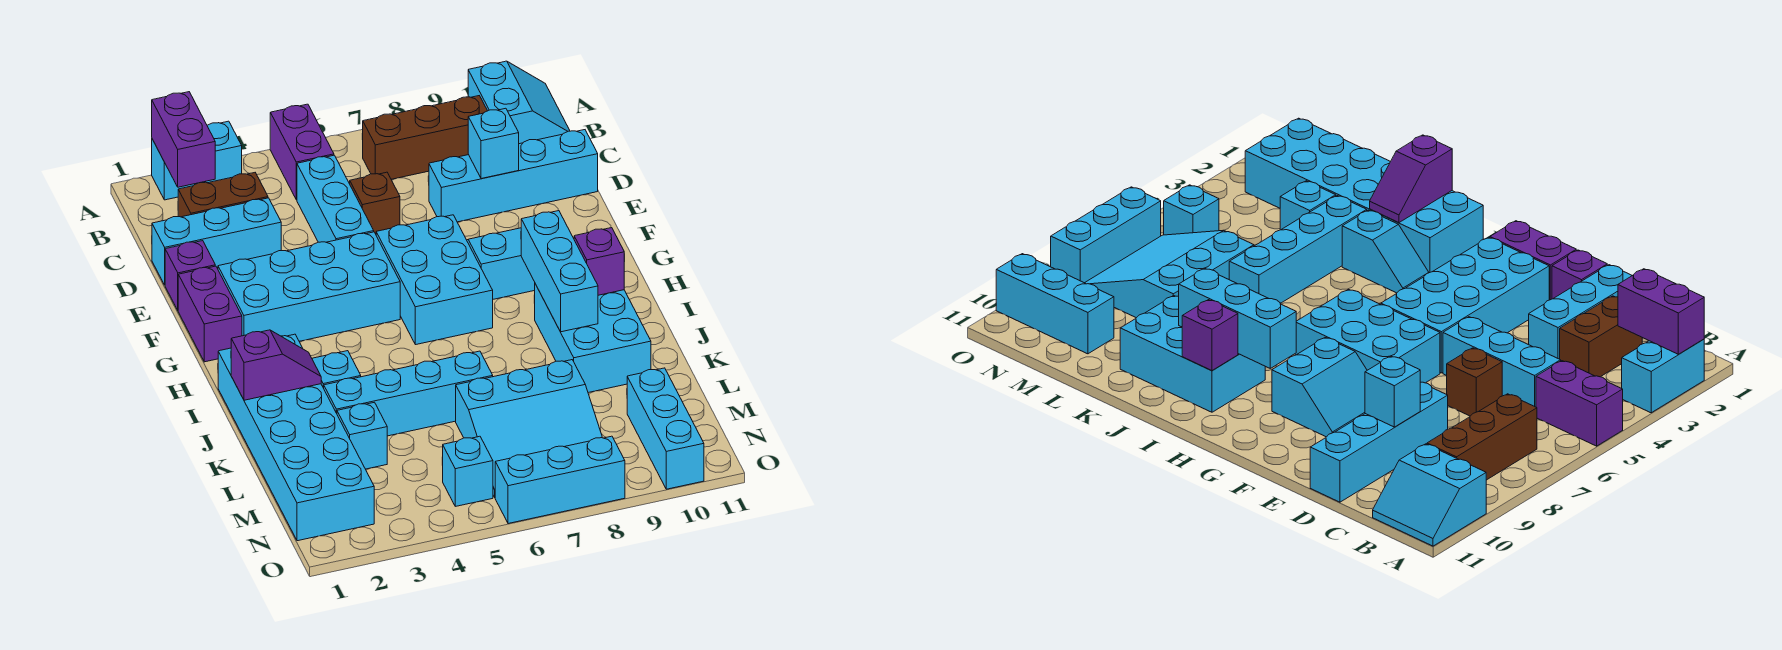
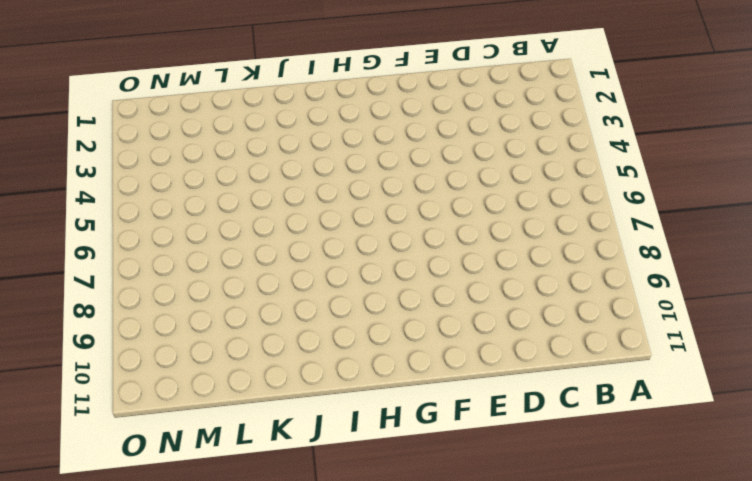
none -> cyan 1x2 brick [152,121,242,200]
none -> purple 1x2 brick [270,104,334,200]
none -> cyan 2x2 slope [468,61,570,144]

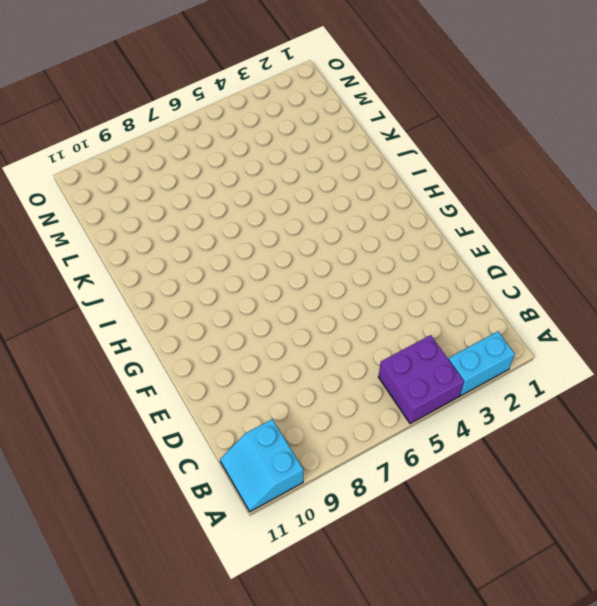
purple 2x2 brick [379,335,464,424] -> purple 1x2 brick [270,104,334,200]
none -> brown 1x3 brick [362,96,487,179]
none -> brown 1x2 brick [178,173,268,217]
none -> cyan 1x3 brick [297,155,374,242]

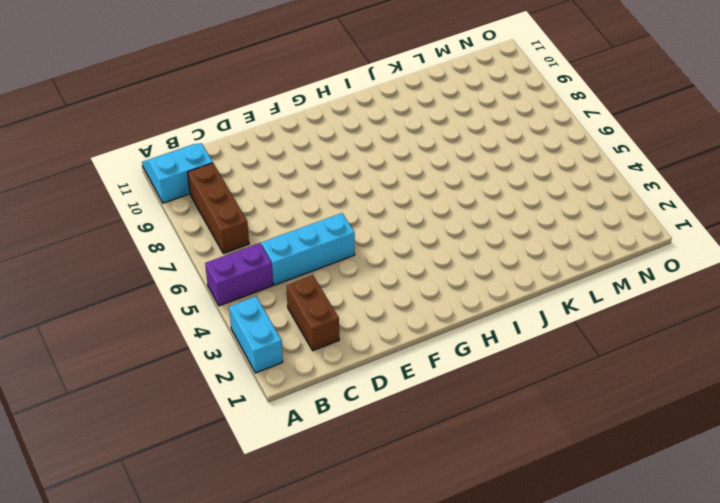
none -> cyan 1x3 brick [152,198,281,285]
none -> brown 1x1 brick [350,172,400,234]
none -> cyan 1x4 brick [429,130,598,222]

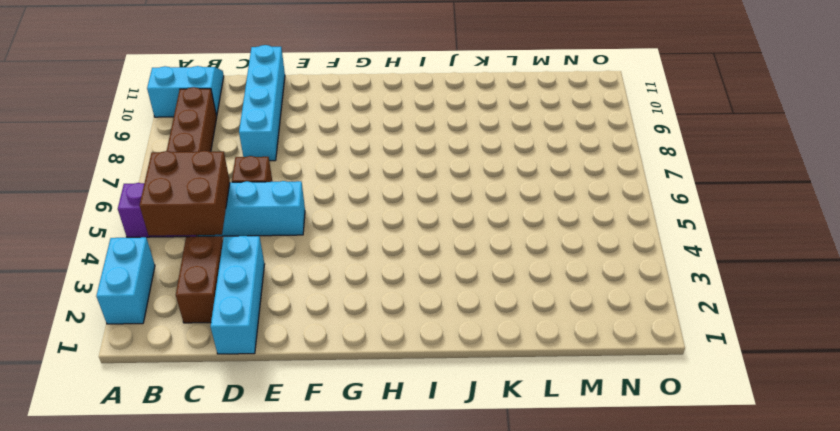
brown 2x2 brick [140,151,230,236] -> none
none -> purple 1x1 brick [165,241,215,310]
none -> purple 1x2 brick [178,266,242,362]
none -> cyan 2x4 brick [218,232,400,341]

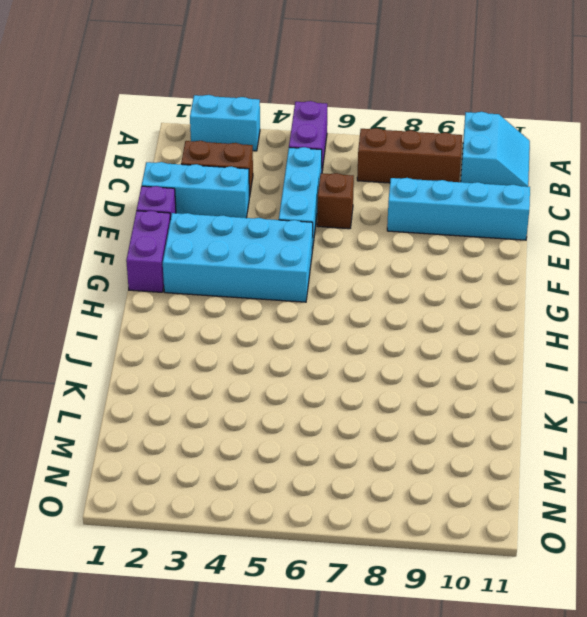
none -> cyan 2x3 brick [376,215,493,345]
none -> cyan 2x2 slope [467,228,535,299]
none -> cyan 2x6 brick [218,334,374,541]

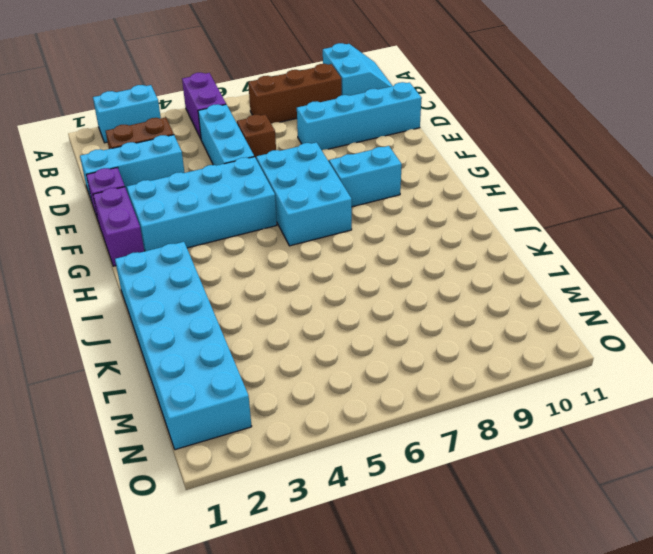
none -> cyan 1x2 slope [312,351,361,388]
none -> cyan 2x3 brick [534,284,651,393]
none -> cyan 1x4 brick [324,351,493,436]

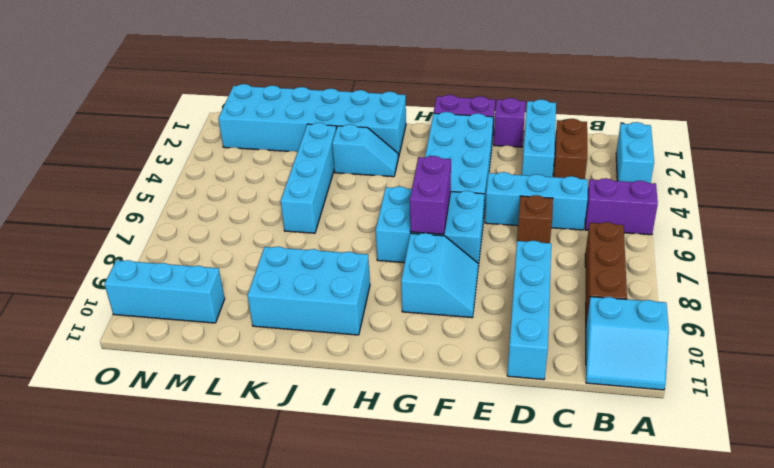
purple 1x2 brick [410,156,451,234] -> purple 1x2 brick turned to [152,92,215,187]
none -> cyan 1x1 brick [337,402,387,469]
none -> cyan 3x3 slope [456,360,602,497]
none -> cyan 1x1 brick [442,436,493,506]

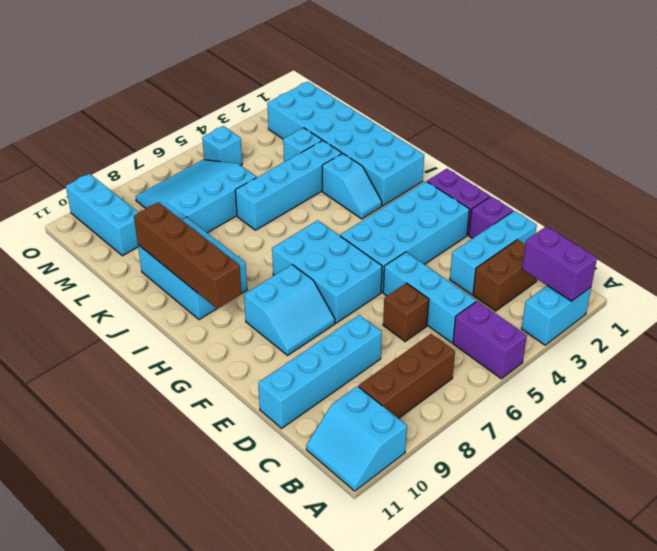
brown 1x4 brick [134,202,242,309] -> purple 1x1 brick [574,228,624,295]
none -> cyan 1x3 brick [495,436,625,524]
none -> cyan 1x1 brick [468,108,519,179]
none -> cyan 1x3 brick [521,211,598,332]

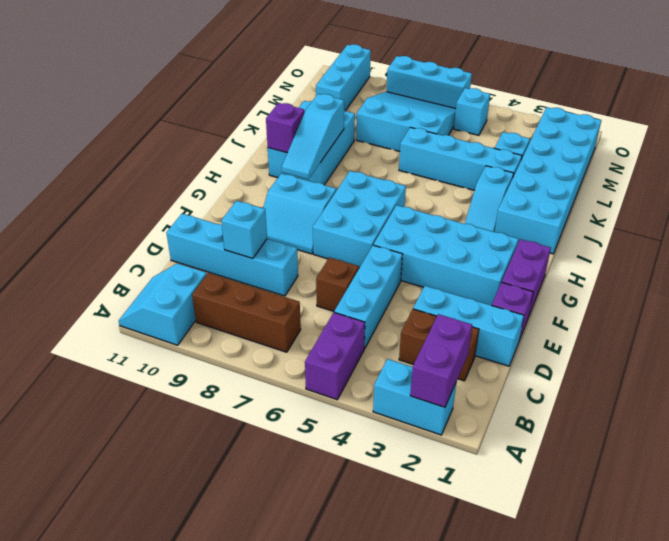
cyan 1x3 slope [282,94,344,179] -> cyan 1x3 brick [521,211,598,332]
none -> purple 1x2 slope [231,330,321,400]

